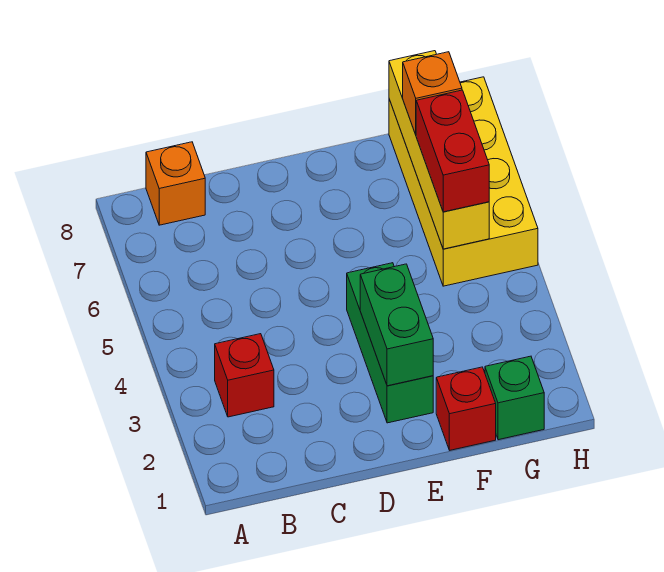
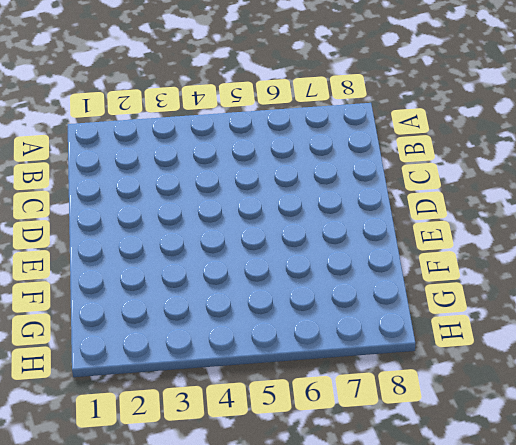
none -> red 1x1 brick [215,334,274,417]
none -> orange 1x1 brick [146,142,205,225]

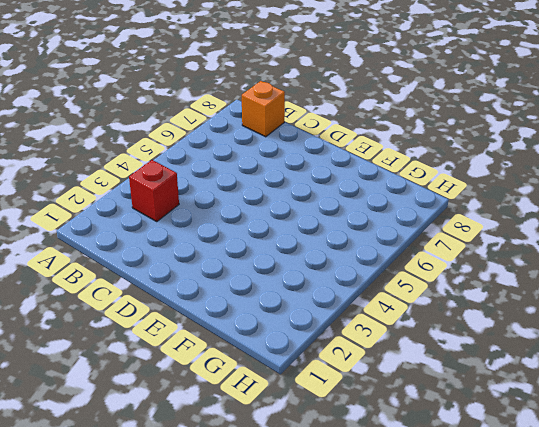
none -> green 1x3 brick [347,263,433,423]
none -> red 1x1 brick [436,367,496,450]

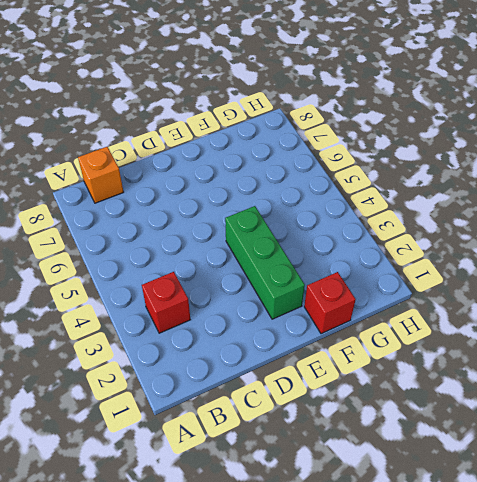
none -> green 1x1 brick [485,356,544,440]
none -> yellow 2x4 brick [389,77,538,286]

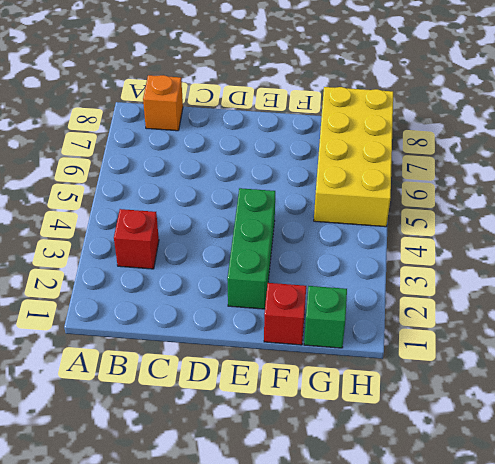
none -> green 1x2 brick [360,264,433,386]
none -> yellow 1x4 brick [389,51,489,249]

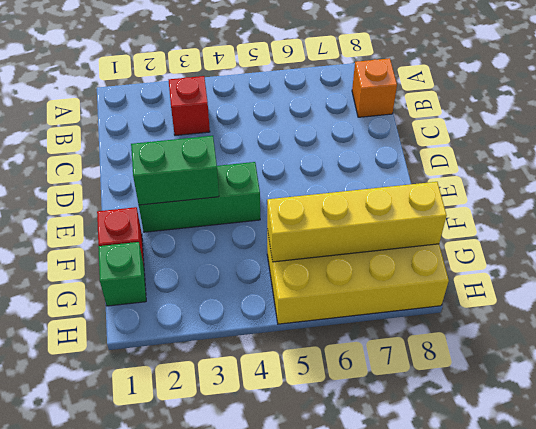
none -> red 1x2 brick [416,90,489,212]
none -> orange 1x1 brick [403,52,462,135]

